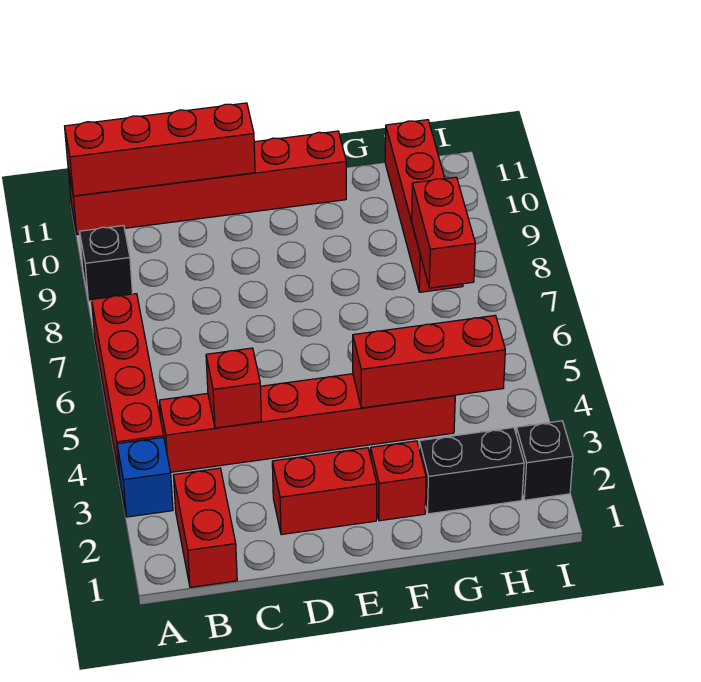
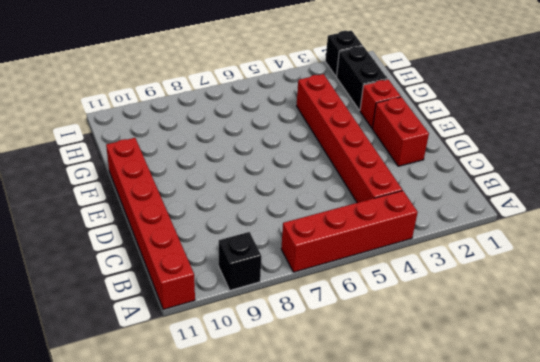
none -> blue 1x1 brick [117,437,173,517]
none -> red 1x2 brick [173,468,237,587]
none -> red 1x4 brick [385,120,463,292]

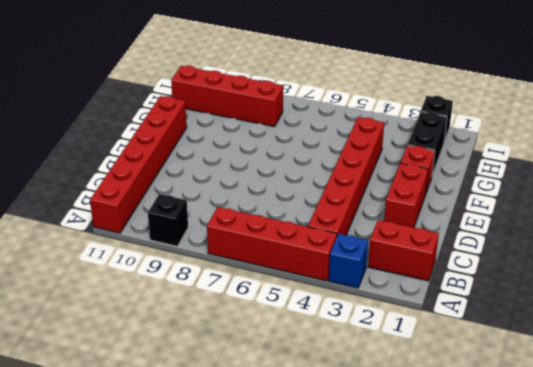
none -> red 1x4 brick [65,103,255,196]
none -> red 1x1 brick [206,348,261,428]
none -> red 1x3 brick [353,315,505,408]

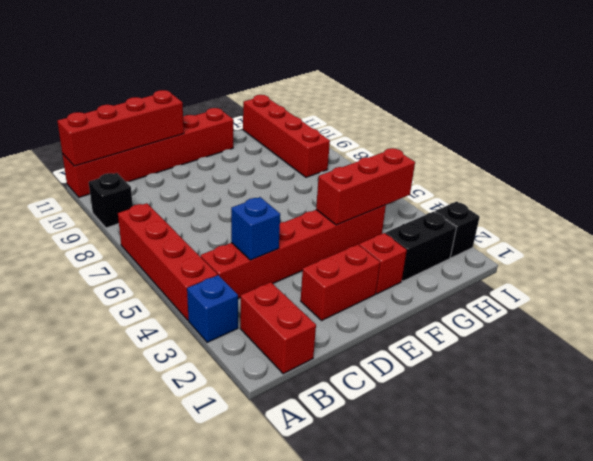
blue 1x1 brick [231,197,280,260] -> red 1x1 brick [206,348,261,428]
none -> red 1x2 brick [412,177,475,288]

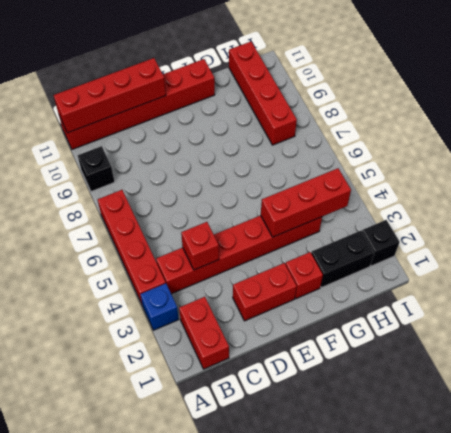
none -> red 1x2 brick [412,177,475,288]

